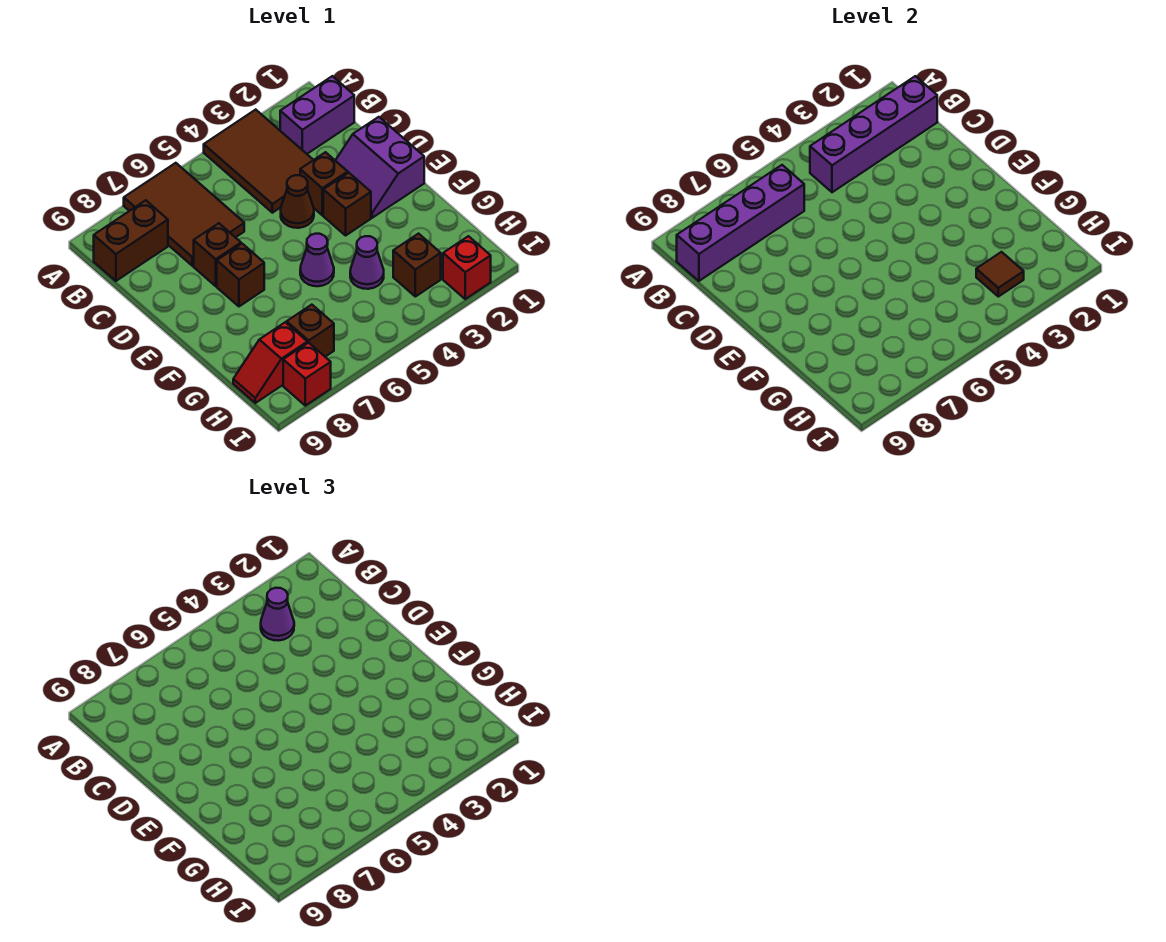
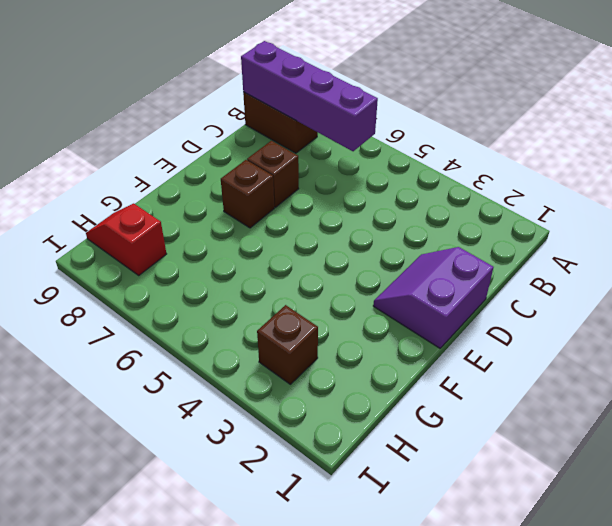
none -> brown 2x3 tile [204,110,313,213]
none -> brown 2x3 tile [124,163,244,266]
none -> purple 1x2 brick [280,76,354,154]

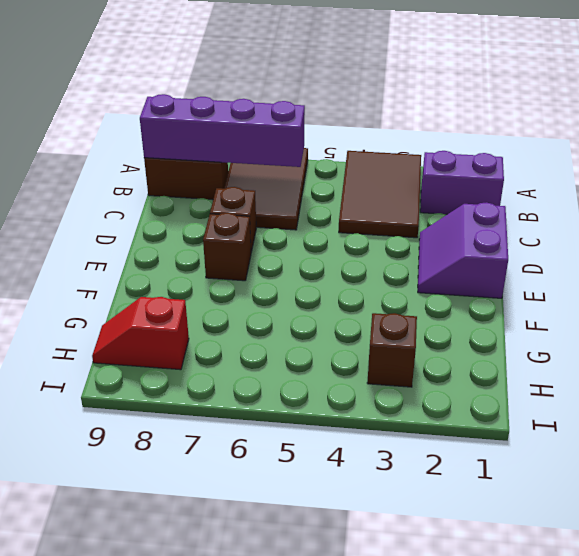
none -> brown 1x1 brick [300,152,348,215]
none -> brown 1x1 cone [281,175,314,228]
none -> brown 1x1 brick [323,173,371,235]

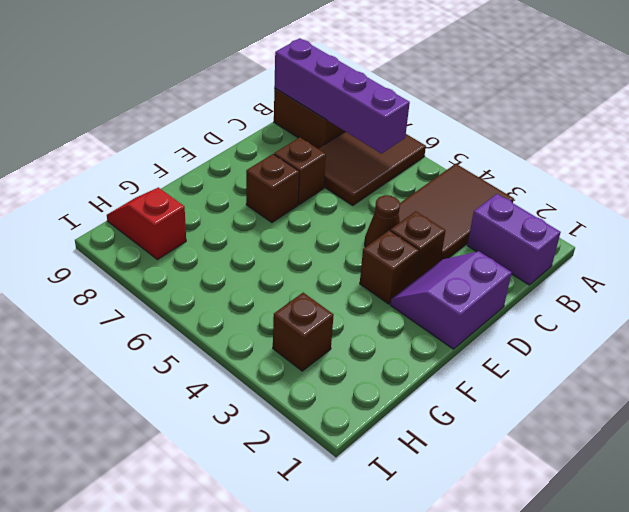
none -> purple 1x1 cone [300,234,334,286]
none -> purple 1x1 cone [350,236,384,289]
none -> brown 1x1 brick [287,305,334,357]

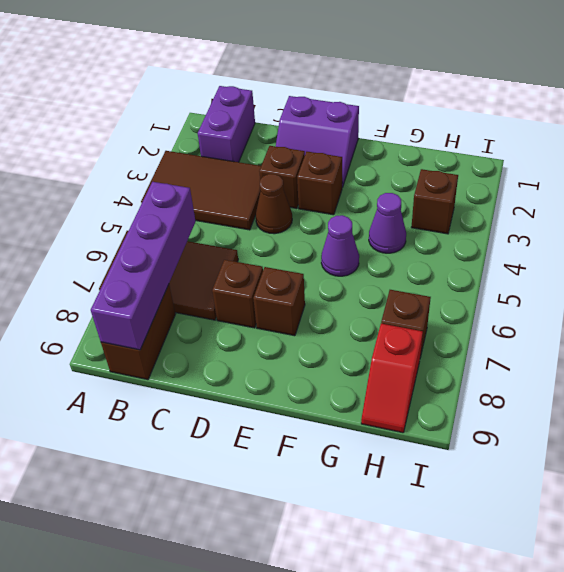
none -> red 1x1 brick [443,236,491,299]
none -> red 1x1 brick [283,343,331,406]
none -> purple 1x4 brick [810,76,937,192]

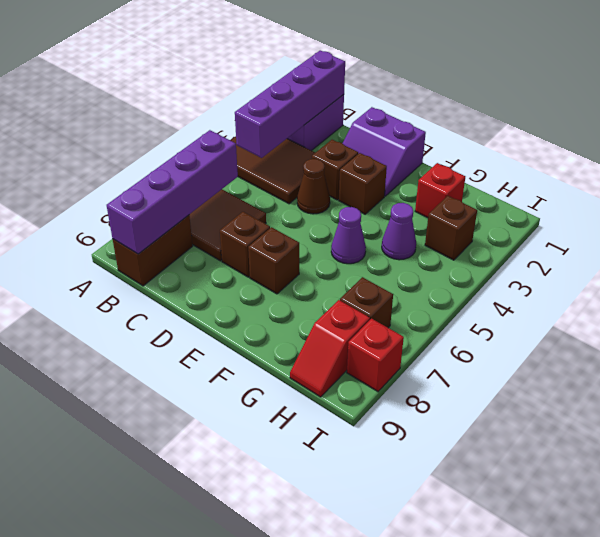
red 1x1 brick [415,163,465,218] -> red 1x1 brick moved to [443,236,491,299]
none -> brown 1x1 tile [976,252,1024,297]
none -> purple 1x1 cone [261,588,294,641]

